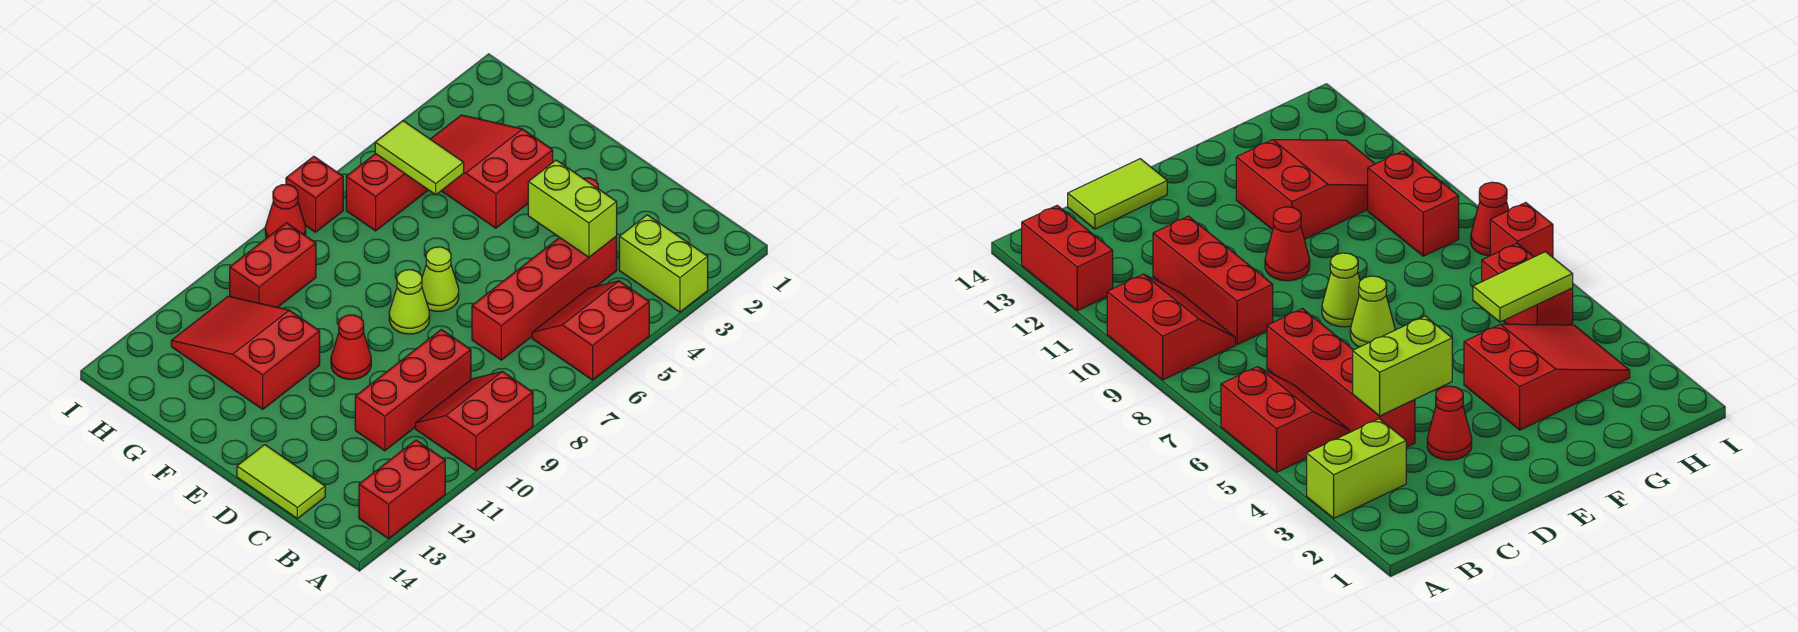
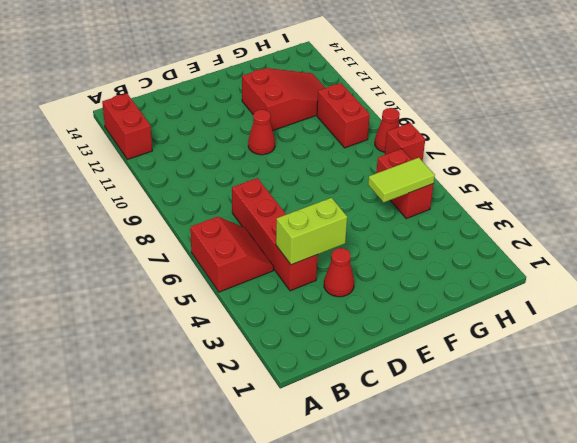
none -> lime 1x2 brick [619,215,708,312]
none -> red 2x2 slope [415,372,533,471]
none -> red 1x3 brick [355,329,471,451]

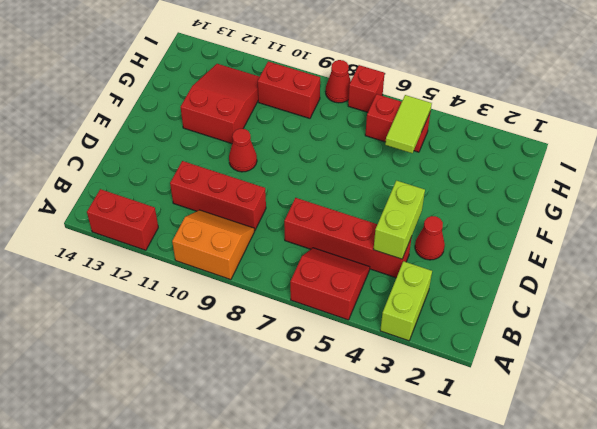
orange 2x2 slope [172,210,254,280] -> red 2x2 slope [415,372,533,471]
none -> lime 1x2 tile [237,445,325,519]
none -> lime 1x1 cone [422,247,459,311]
none -> lime 1x1 cone [389,270,430,334]

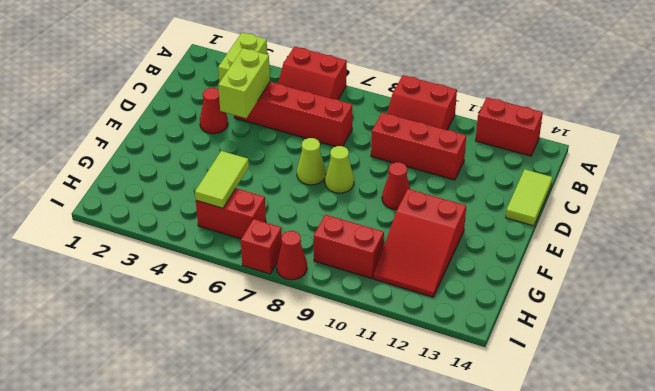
none -> red 2x3 slope [431,115,553,228]

